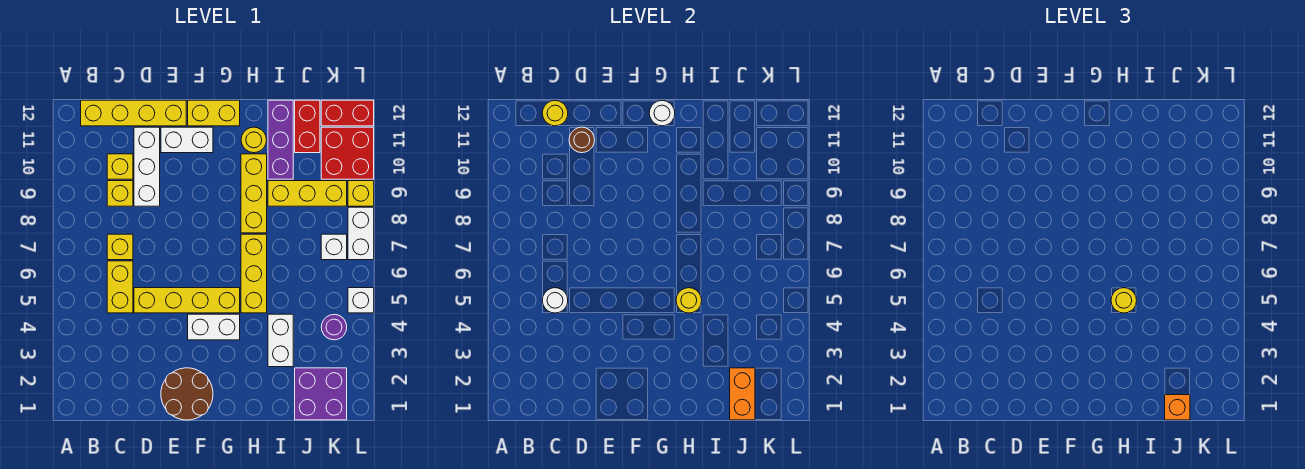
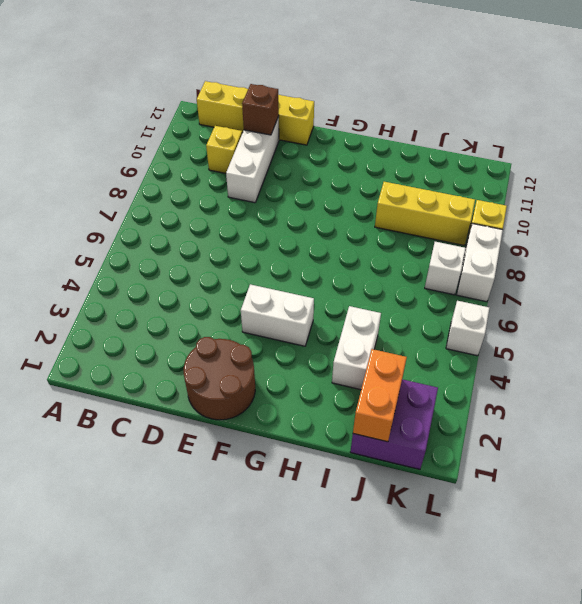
brown 1x1 brick [242,84,279,135] -> brown 1x1 round brick [569,127,595,153]
none -> yellow 1x2 brick [107,261,133,313]
none -> yellow 1x1 brick [107,234,133,260]
none -> yellow 1x1 brick [107,181,133,206]
none -> yellow 1x4 brick [134,288,240,313]

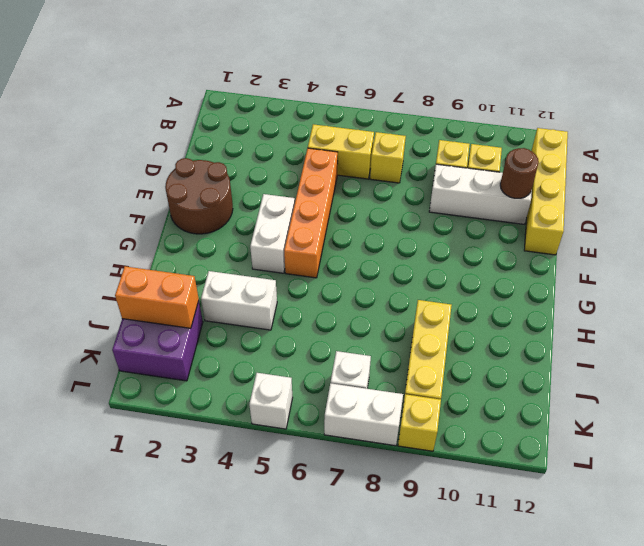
orange 1x4 brick [284,148,338,278] -> yellow 1x4 brick [134,288,240,313]
none -> white 1x2 brick [161,127,213,153]
none -> yellow 1x2 brick [188,100,240,126]
none -> yellow 1x3 brick [241,234,267,313]
none -> yellow 1x3 brick [241,154,267,233]

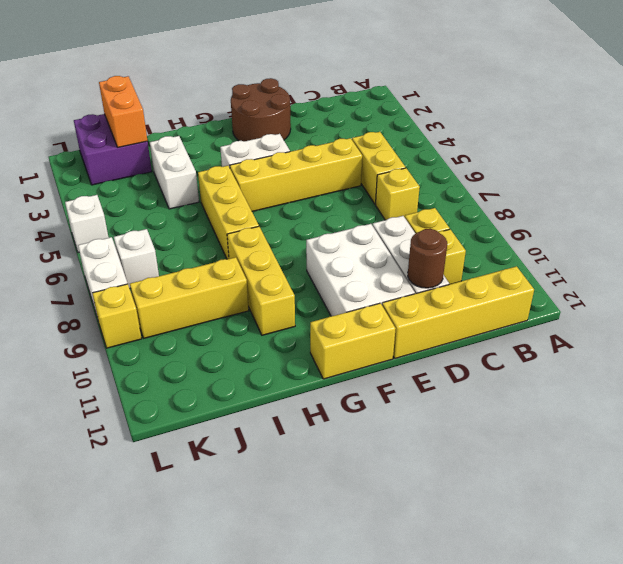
white 2x3 brick [306,224,415,316] -> white 1x2 brick [161,127,213,153]
none -> yellow 1x1 round brick [241,127,266,153]
none -> purple 1x3 brick [268,100,293,179]
none -> red 1x2 brick [295,100,320,153]
none -> purple 1x1 round brick [321,315,347,340]

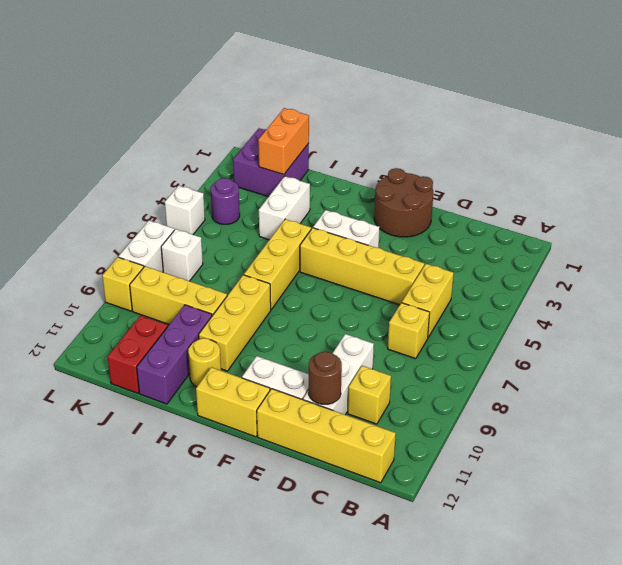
none -> yellow 1x1 brick [107,181,133,206]
none -> red 2x2 brick [321,127,374,179]
none -> red 1x2 brick [321,100,374,126]
none -> white 1x1 round brick [542,288,568,313]

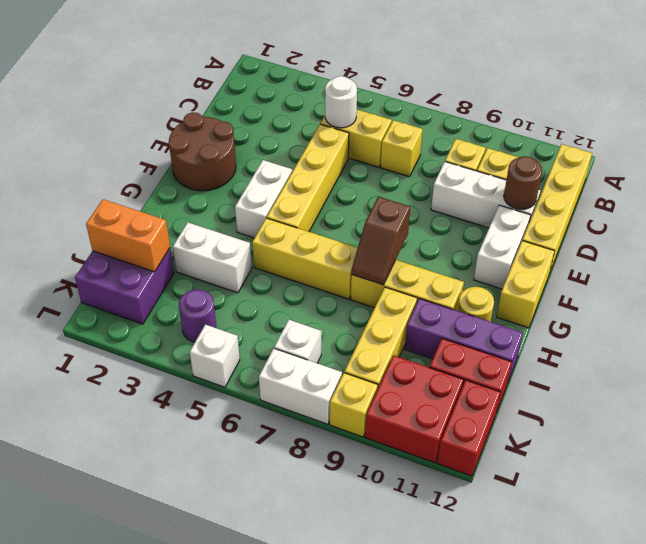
brown 1x2 slope [351,197,410,285] -> none
none -> yellow 1x1 round brick [542,101,568,126]
none -> white 1x1 round brick [649,101,675,126]
none -> yellow 1x1 round brick [676,288,702,313]
none -> yellow 1x1 round brick [1111,288,1137,313]

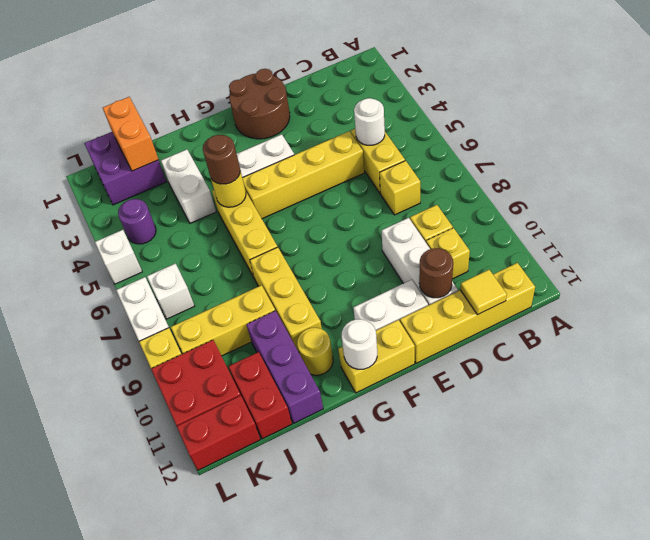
yellow 1x1 tile [460,270,507,315] -> yellow 1x1 round brick [542,101,568,126]
brown 1x1 round brick [203,135,240,184] -> yellow 1x1 round brick [1111,288,1137,313]
none -> orange 1x1 brick [1165,395,1190,420]

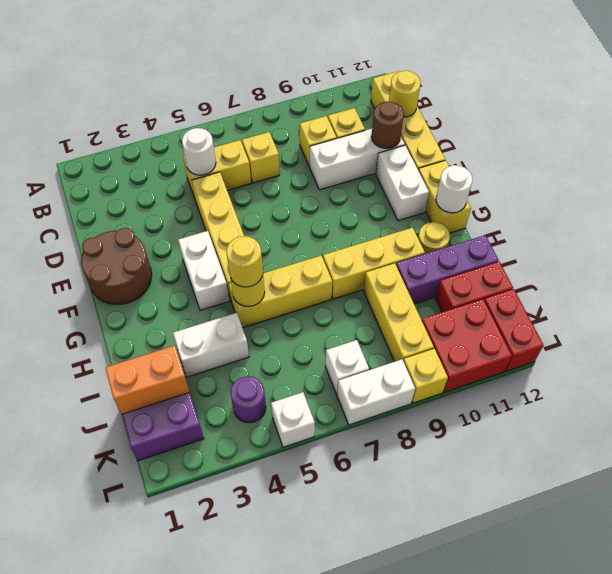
none -> orange 1x1 brick [1165,395,1190,420]

